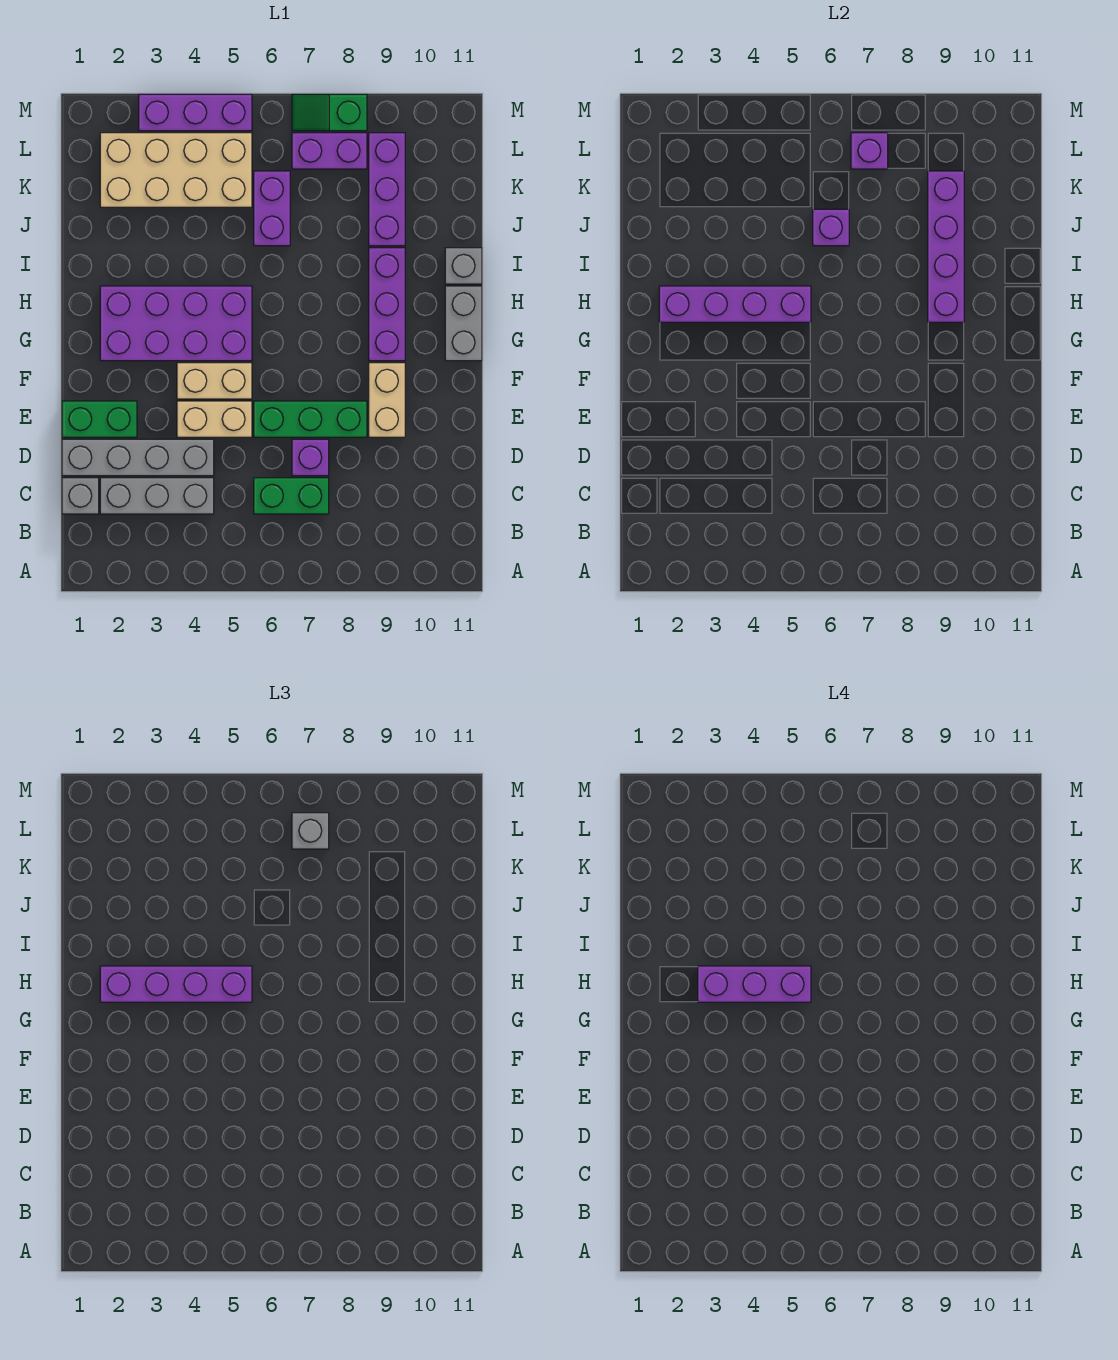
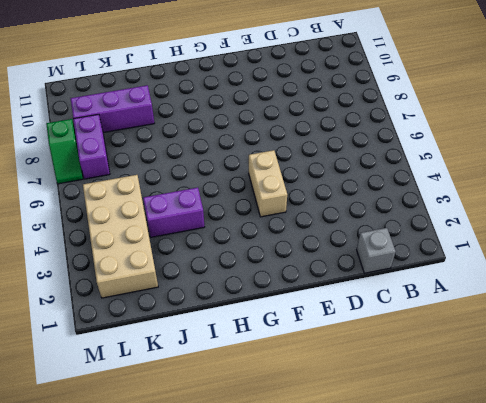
purple 1x2 brick [143,188,204,237] -> purple 1x2 brick moved to [254,171,290,246]
none -> grey 1x3 brick [100,478,214,514]
none -> green 1x2 brick [254,478,329,514]
none -> grey 1x4 brick [62,439,214,476]

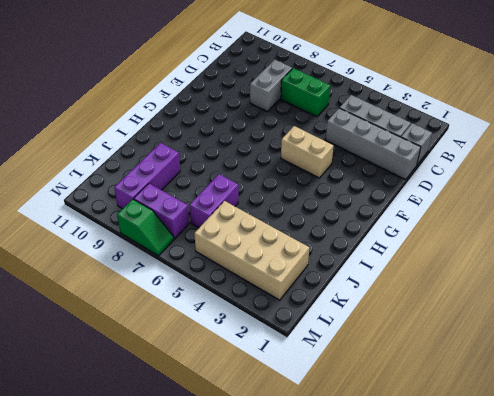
grey 1x2 brick [250,60,292,111] -> grey 1x2 brick moved to [445,286,482,361]
none -> purple 1x1 brick [292,439,329,476]
none -> green 1x2 brick [62,401,137,437]
none -> tan 1x2 brick [177,401,252,437]

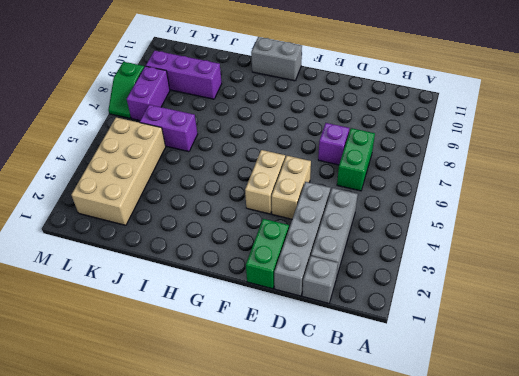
none -> green 1x3 brick [254,401,367,437]
none -> tan 1x2 brick [369,363,405,437]
none -> purple 2x4 brick [100,286,252,361]

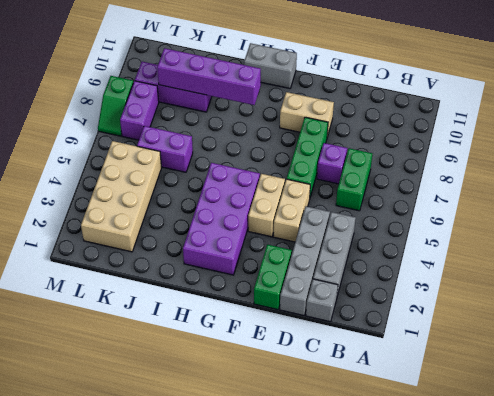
none -> purple 1x3 brick [369,248,405,361]
none -> grey 1x1 brick [445,248,482,284]
none -> purple 1x3 brick [139,94,252,131]

